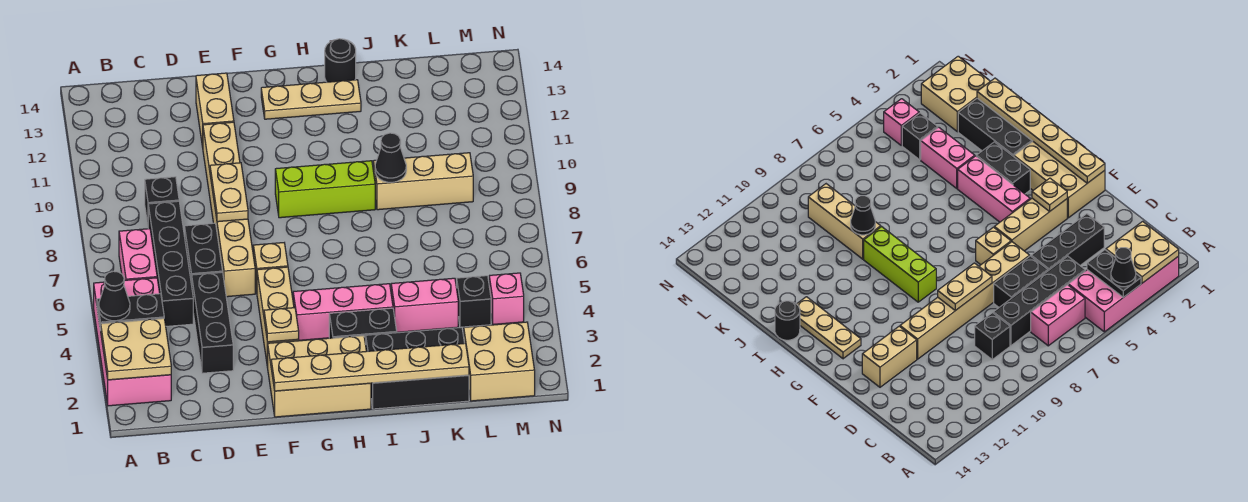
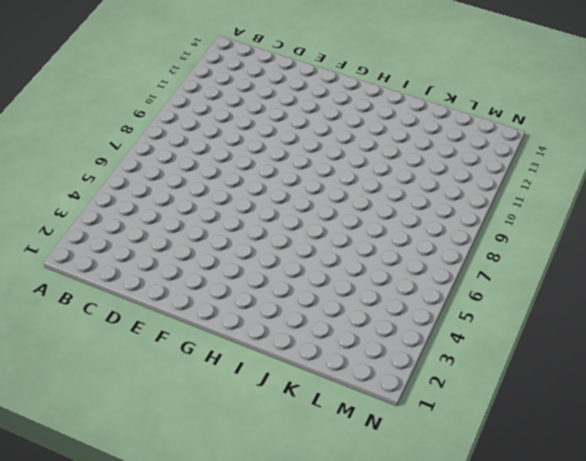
none -> pink 2x4 brick [94,278,171,406]
none -> pink 1x2 brick [119,229,157,280]
none -> black 1x4 brick [148,201,193,326]

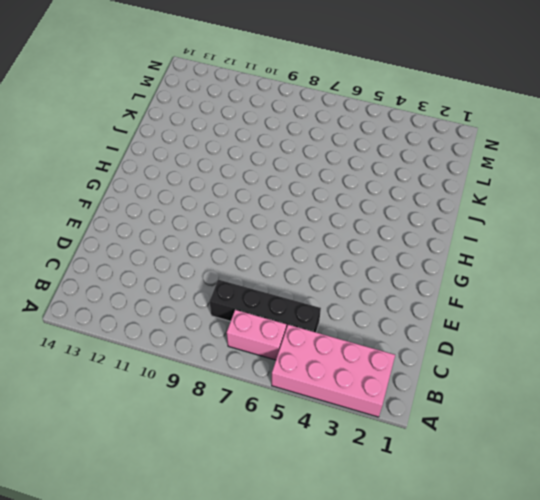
none -> black 1x1 brick [145,177,179,224]
none -> black 1x3 brick [192,272,233,373]
none -> black 1x2 brick [185,223,223,285]

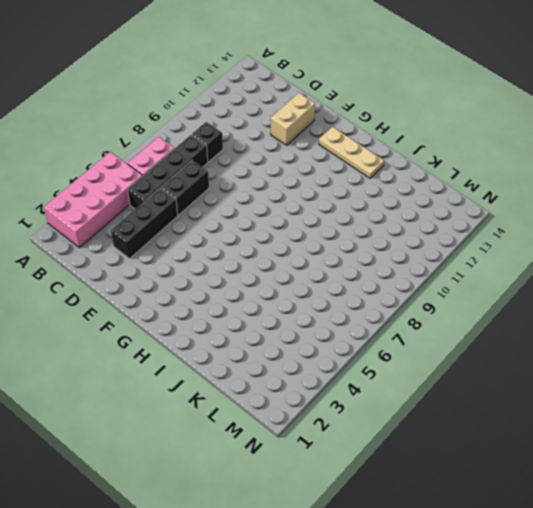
none -> tan 1x6 brick [203,122,255,297]
none -> tan 2x3 brick [268,336,371,417]
none -> tan 1x3 brick [257,267,299,368]

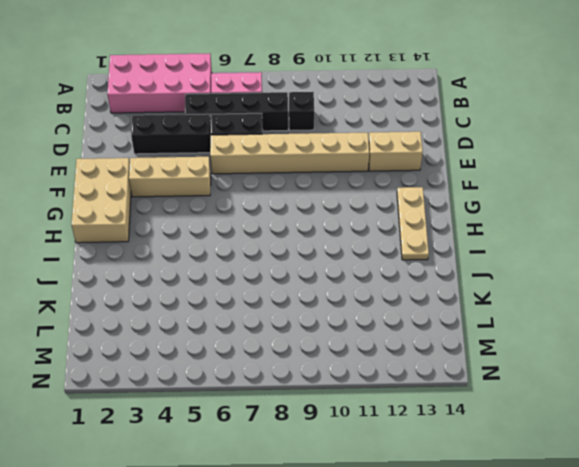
none -> tan 1x1 brick [253,243,288,292]
none -> pink 1x3 brick [293,284,393,340]
none -> lime 1x3 brick [275,161,375,218]

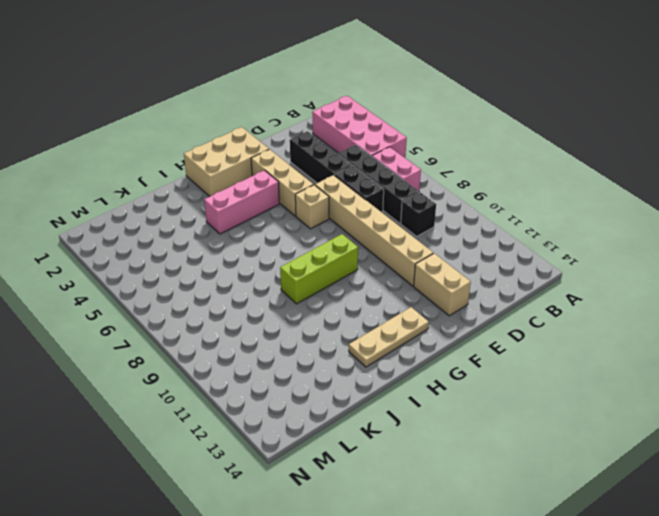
none -> black 1x2 brick [329,308,397,344]
none -> black 2x3 brick [366,327,469,409]
none -> black 1x1 round brick [325,39,356,82]

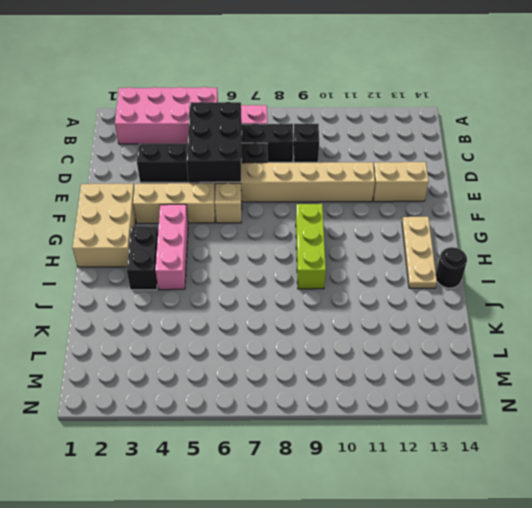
black 2x3 brick [187,102,242,182] -> black 2x3 brick moved to [366,327,469,409]
none -> pink 1x2 brick [391,278,458,332]
none -> tan 1x3 brick [373,153,473,210]
none -> tan 2x2 brick [464,322,535,401]

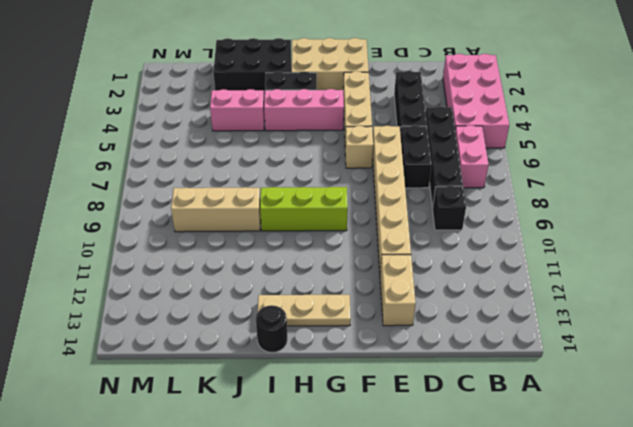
none -> tan 2x2 brick [464,322,535,401]
none -> black 1x1 brick [457,276,491,327]
none -> pink 1x1 brick [489,273,524,325]

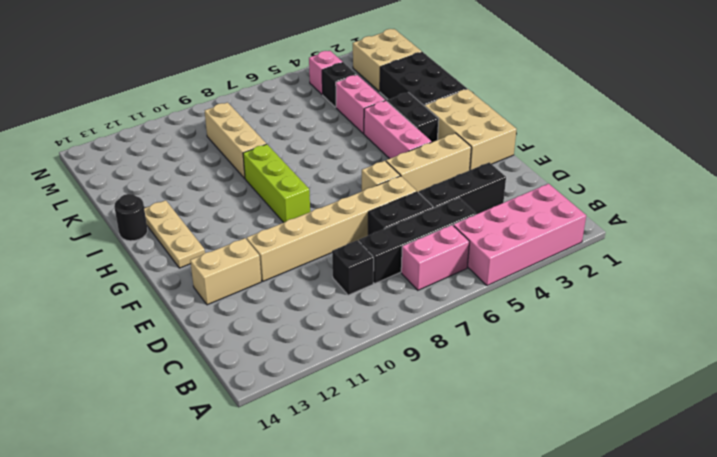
none -> tan 2x2 plate [101,318,171,380]
none -> black 1x2 plate [97,294,164,330]
none -> tan 1x2 plate [210,163,248,222]

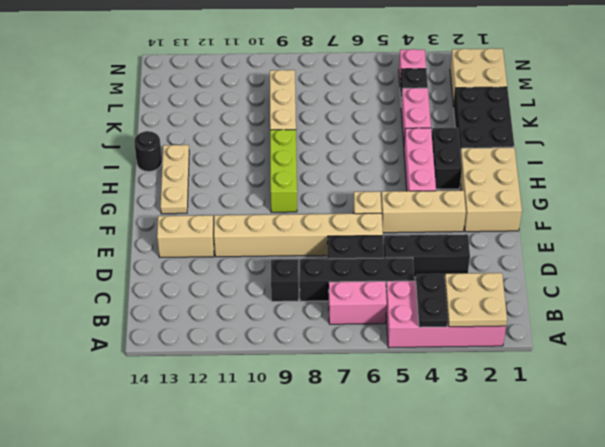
none -> tan 1x2 plate [210,163,248,222]
none -> tan 1x6 plate [271,343,469,391]
none -> tan 1x1 plate [264,308,299,342]

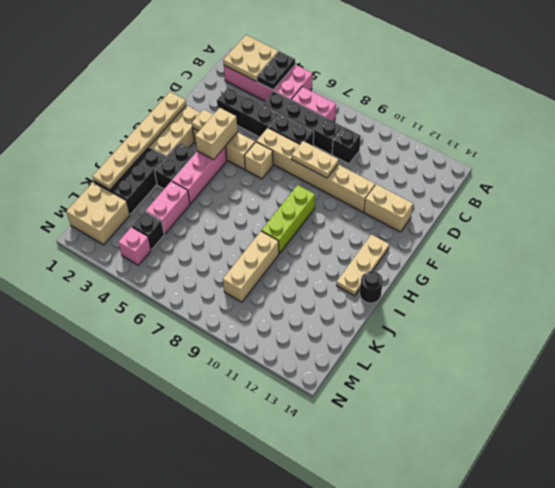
tan 1x2 brick [195,108,238,160] -> none
none -> black 1x1 cone [375,133,406,182]
none -> black 1x1 cone [99,271,130,321]

